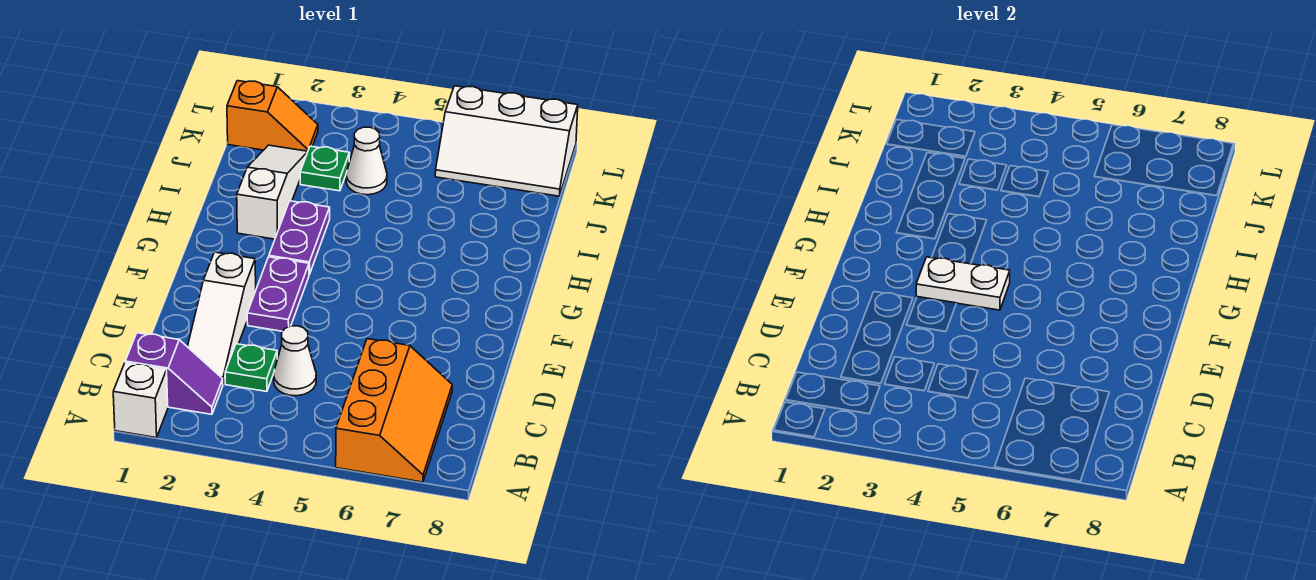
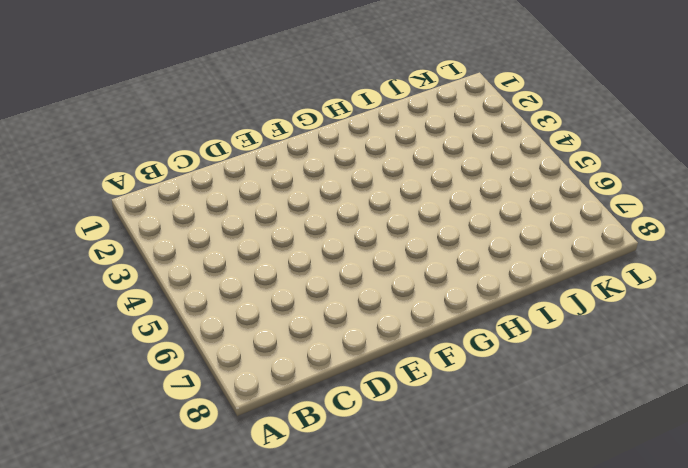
none -> white 1x1 brick [113,363,168,438]
none -> orange 2x3 slope [336,339,452,482]
none -> purple 1x2 slope [125,333,223,414]

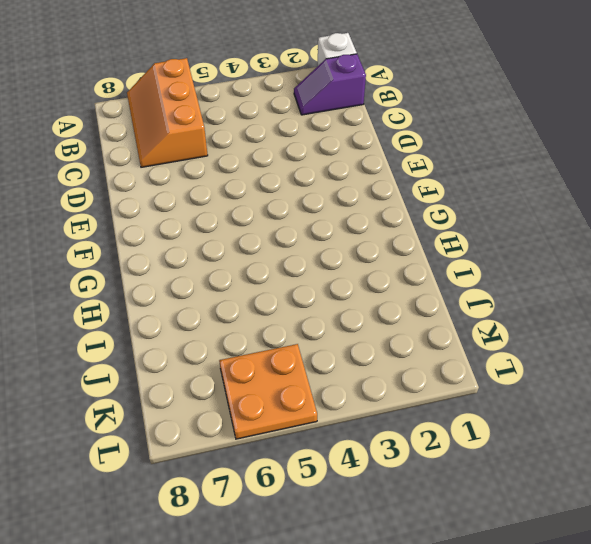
orange 2x2 plate [219,344,317,439] -> white 2x3 slope [435,86,578,196]
none -> white 1x3 slope [188,252,256,384]
none -> green 1x1 plate [225,344,277,392]
none -> white 1x1 cone [274,326,316,396]

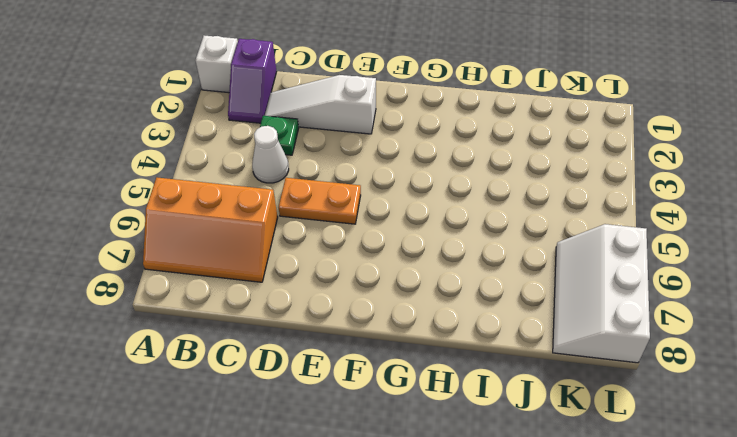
orange 1x2 plate [279,178,361,224] -> none
none -> purple 1x2 plate [247,257,309,331]
none -> purple 1x2 plate [269,201,330,274]
none -> white 1x3 slope [237,145,308,239]

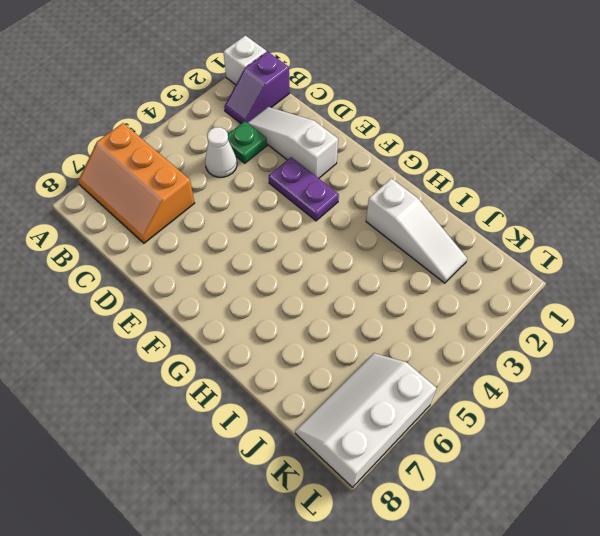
none -> purple 1x2 plate [269,201,330,274]
none -> green 1x1 plate [300,146,350,191]
none -> white 1x1 cone [346,127,387,195]

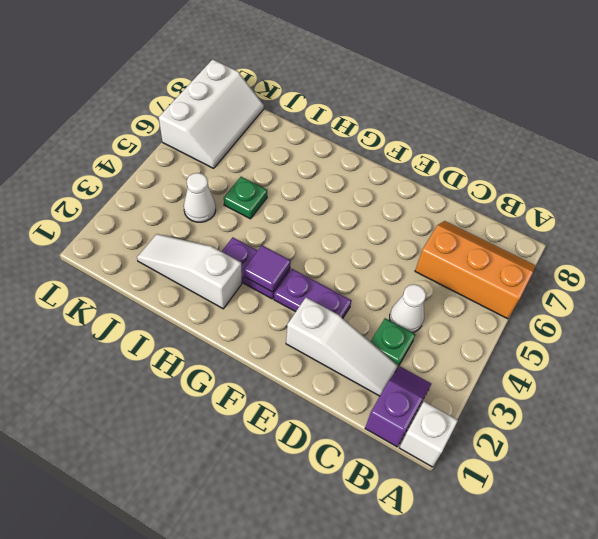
purple 1x1 tile [244,245,291,292] -> none
green 1x1 plate [224,177,267,219] -> green 1x1 plate moved to [300,146,350,191]
none -> orange 1x2 slope [227,81,318,151]
none -> white 1x2 plate [916,257,1010,310]

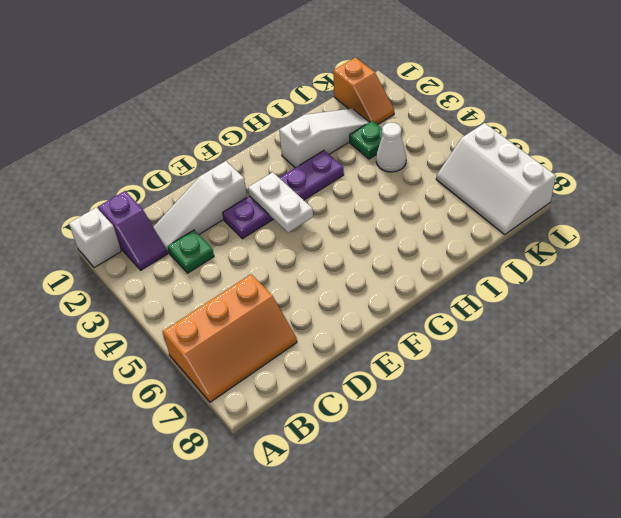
none -> white 1x1 cone [274,326,316,396]

